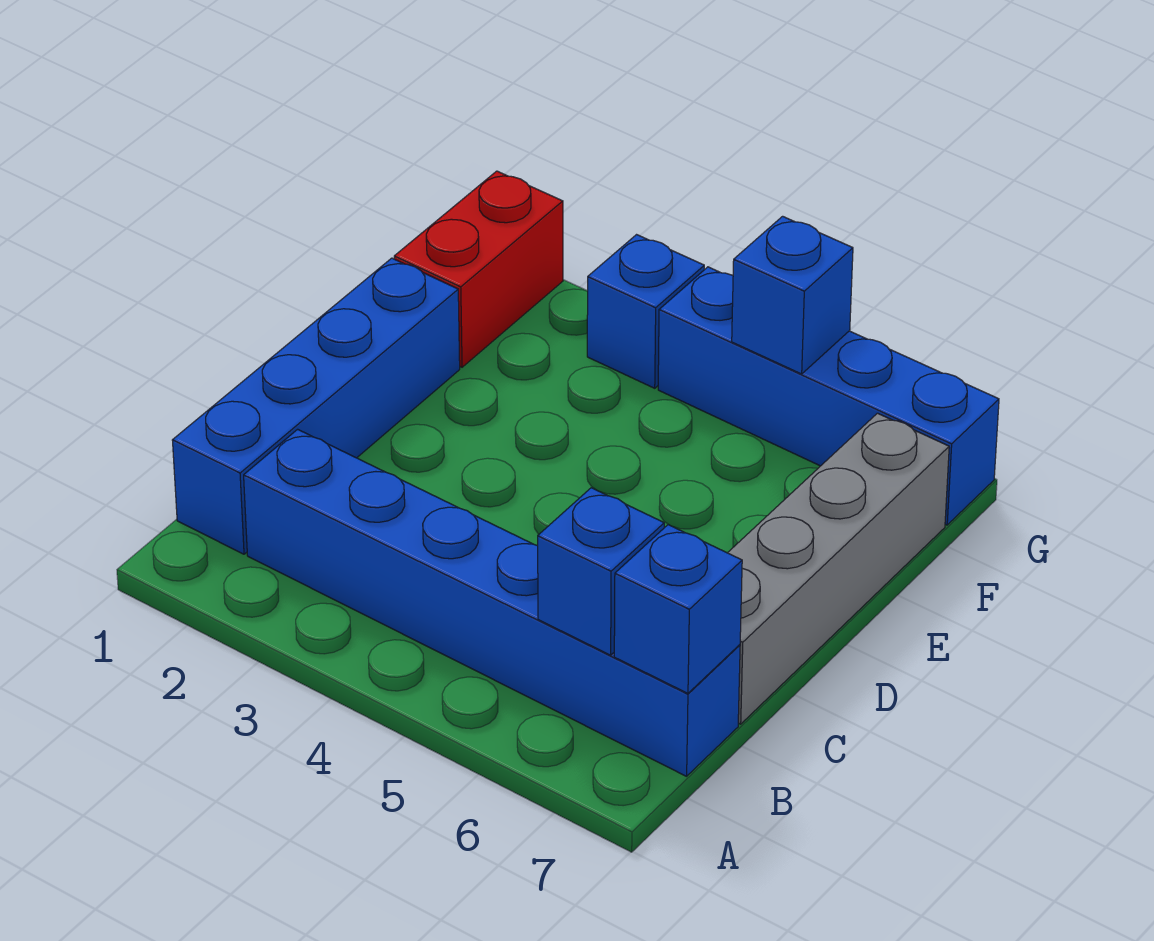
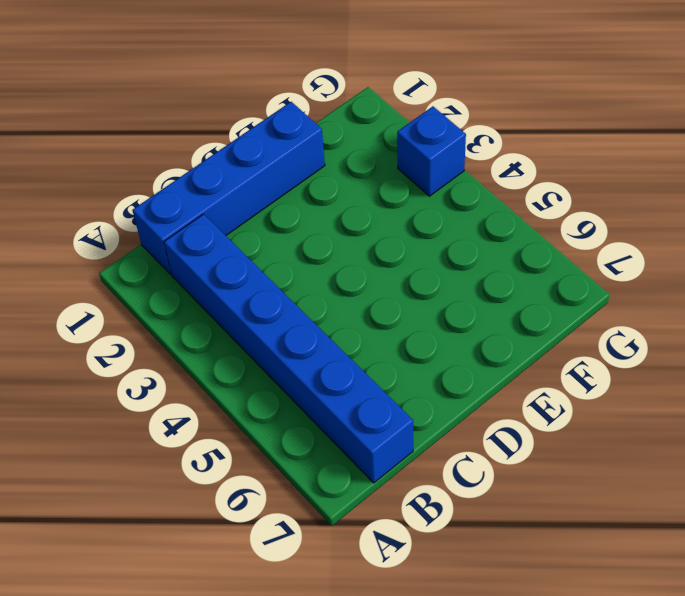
none -> grey 1x4 brick [728,413,949,724]
none -> red 1x2 brick [394,171,563,367]

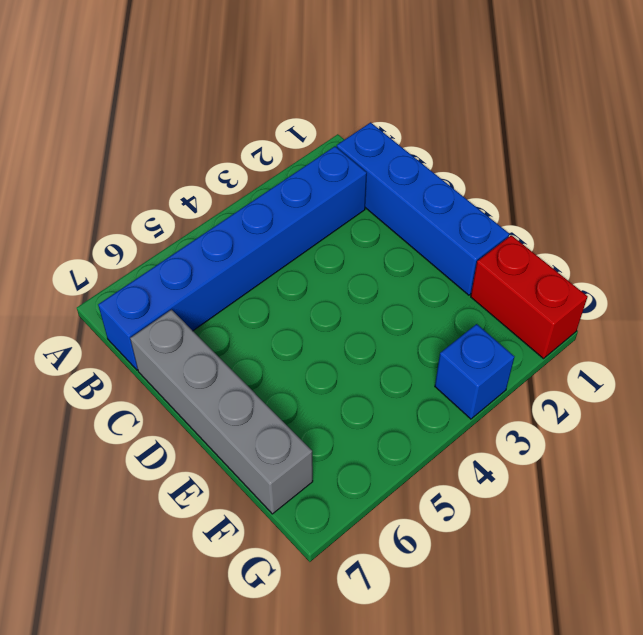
none -> blue 1x4 brick [658,267,999,525]
none -> blue 1x1 brick [538,488,664,655]

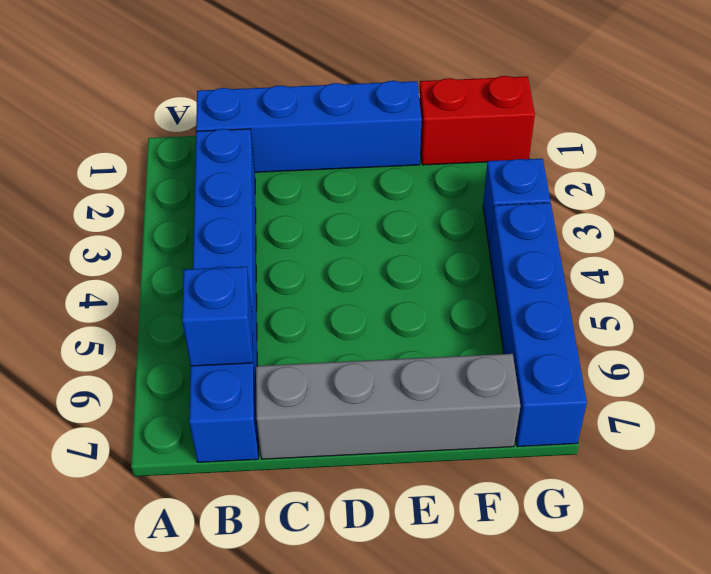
none -> blue 1x1 brick [614,525,742,693]
none -> blue 1x1 brick [732,216,853,374]

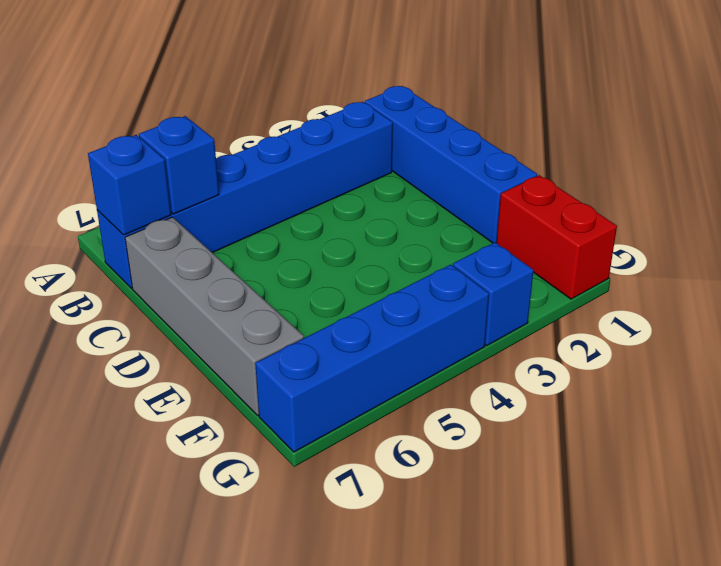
none -> blue 1x1 brick [732,216,853,374]

